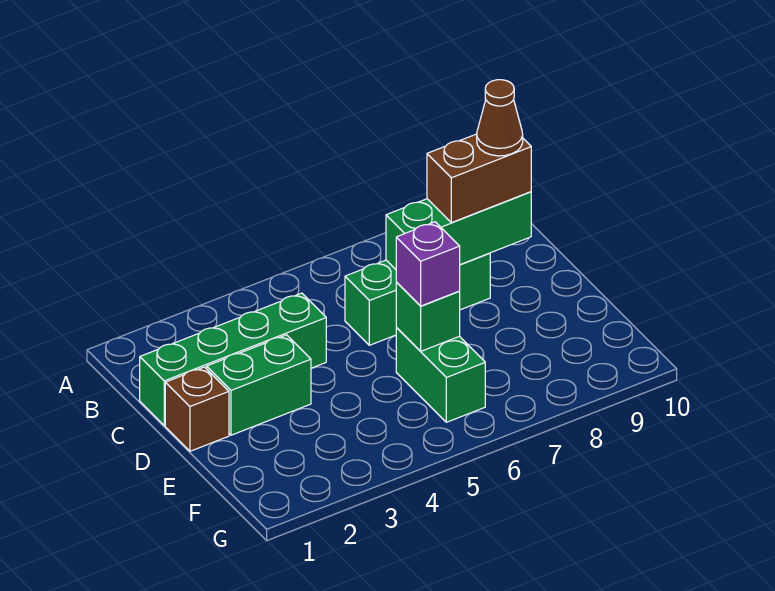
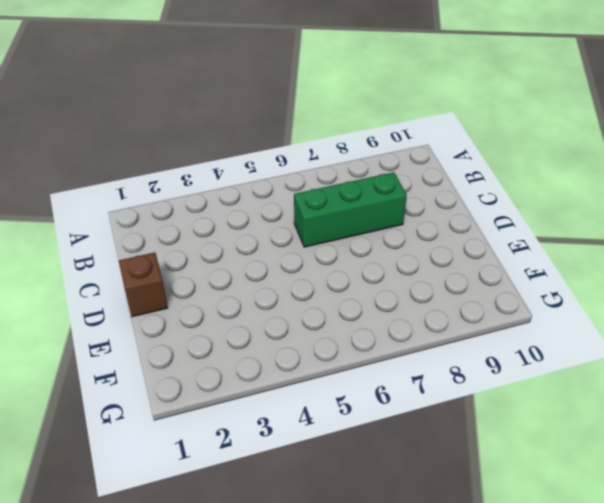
none -> green 1x4 brick [140,293,326,426]
none -> green 1x2 brick [207,335,311,435]

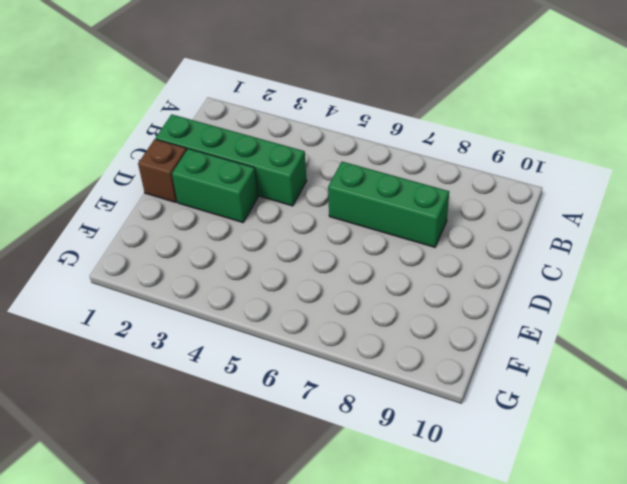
none -> green 1x2 brick [396,328,485,422]
none -> green 1x3 brick [386,192,531,269]

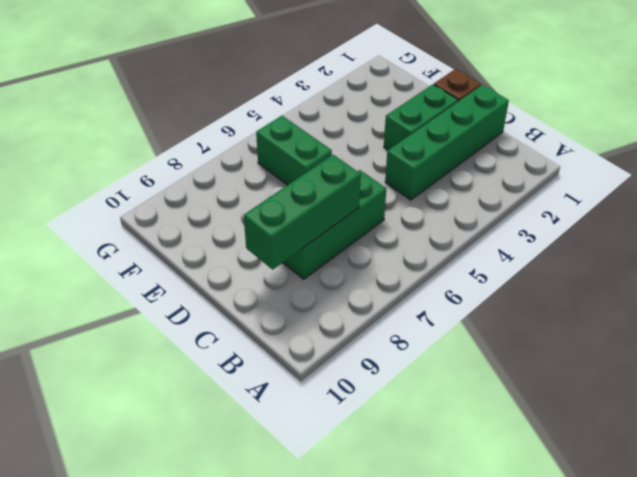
none -> green 1x1 brick [396,282,460,351]
none -> brown 1x2 brick [427,134,531,223]

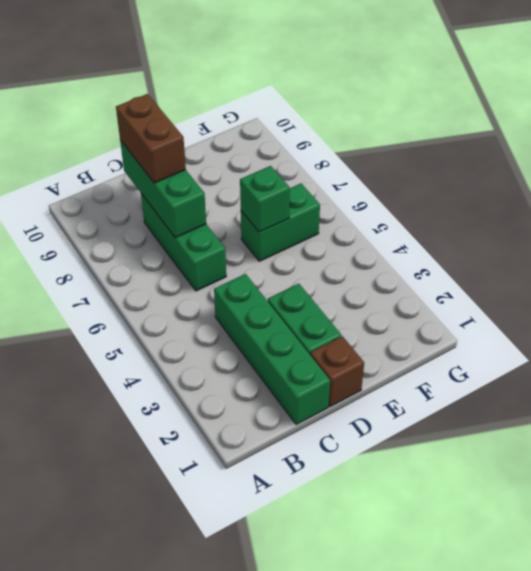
none -> purple 1x1 brick [396,222,460,306]
none -> brown 1x1 cone [477,80,523,156]

